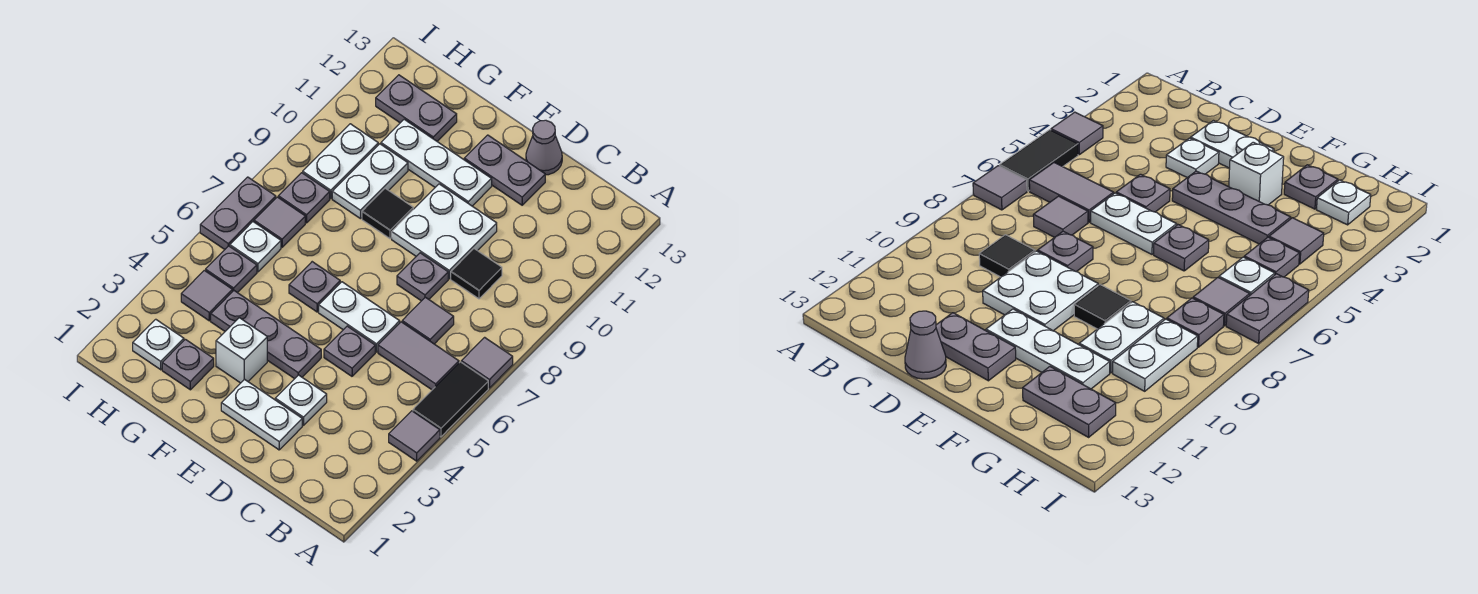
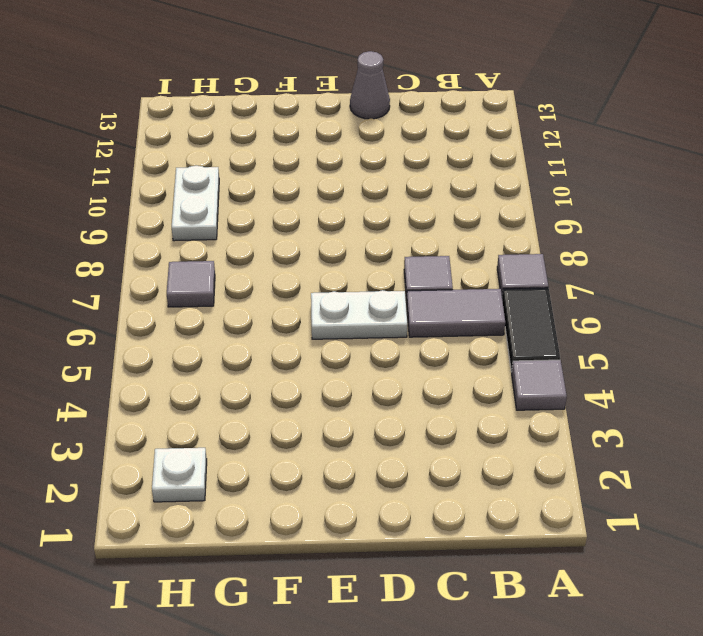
none -> black 1x1 tile [451,249,502,299]
none -> white 1x2 plate [221,379,302,450]
none -> white 1x1 plate [275,375,327,425]
none -> grey 1x1 plate [324,326,375,376]

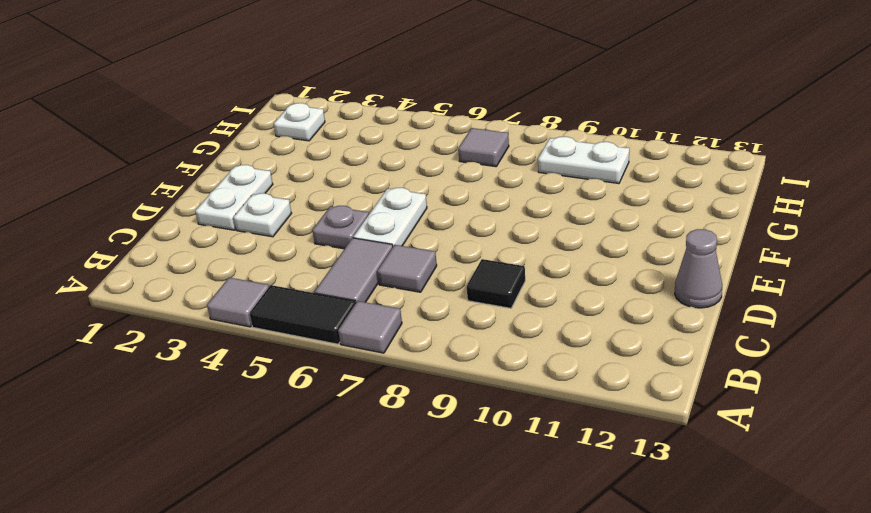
none -> grey 1x1 plate [397,253,448,301]
none -> white 2x2 plate [392,184,497,279]
none -> grey 1x2 plate [464,135,545,205]
none -> grey 1x3 plate [211,291,321,379]

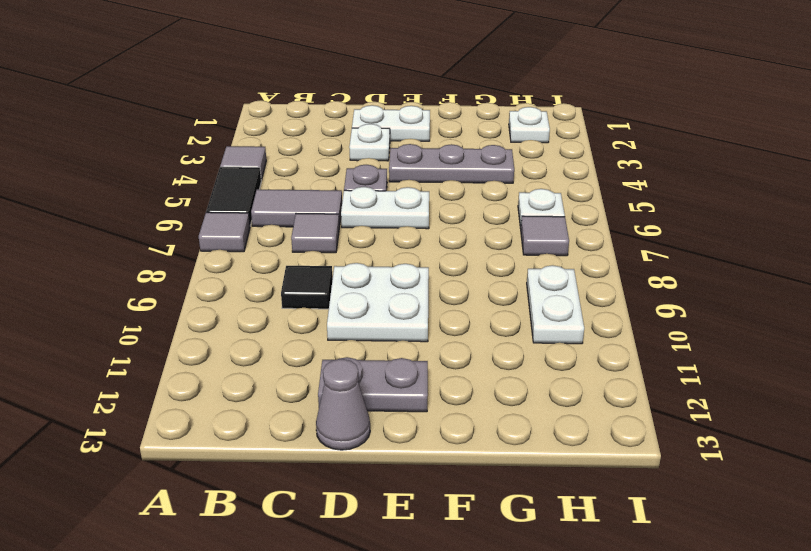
none -> grey 1x1 plate [397,253,448,301]
none -> white 1x3 plate [381,119,492,206]
none -> white 1x1 brick [216,318,267,383]
none -> grey 1x1 plate [289,262,340,312]

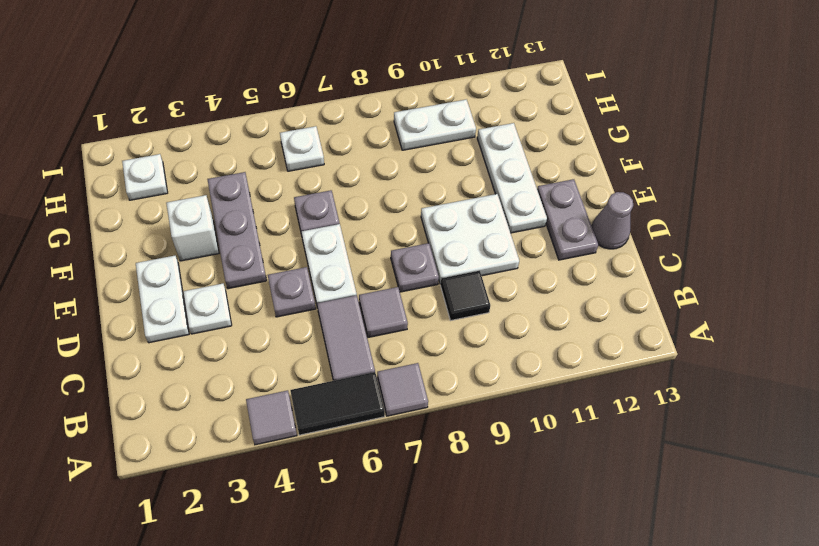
none -> black 1x1 tile [362,188,413,239]
none -> grey 1x1 plate [162,339,214,390]
none -> white 1x2 plate [332,144,408,219]
none -> grey 1x2 plate [376,75,457,141]

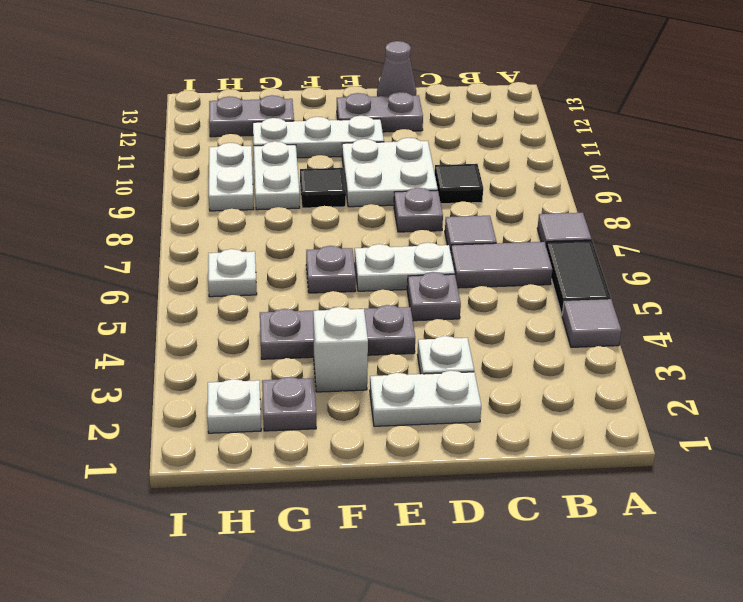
none -> grey 1x1 tile [181,270,233,321]
none -> grey 1x1 plate [206,246,257,293]
none -> grey 1x1 tile [254,197,305,247]
none -> grey 1x1 plate [278,173,330,223]

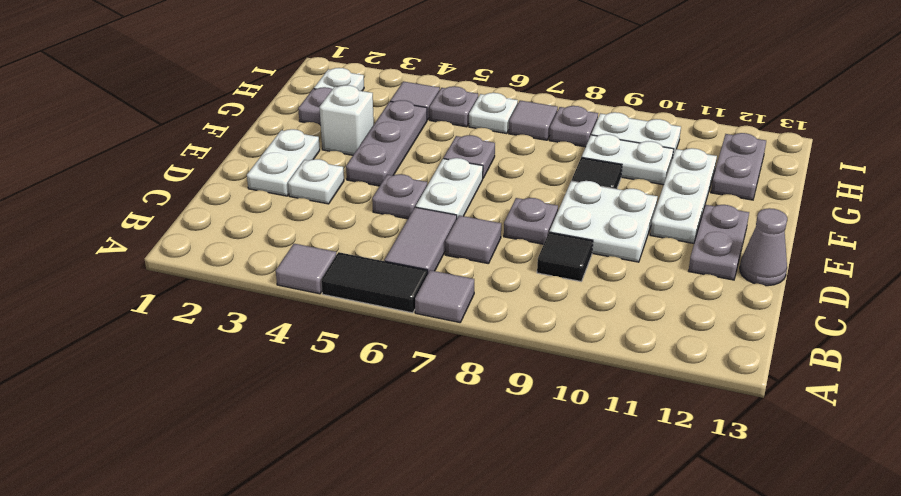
none -> grey 1x2 plate [200,177,276,249]

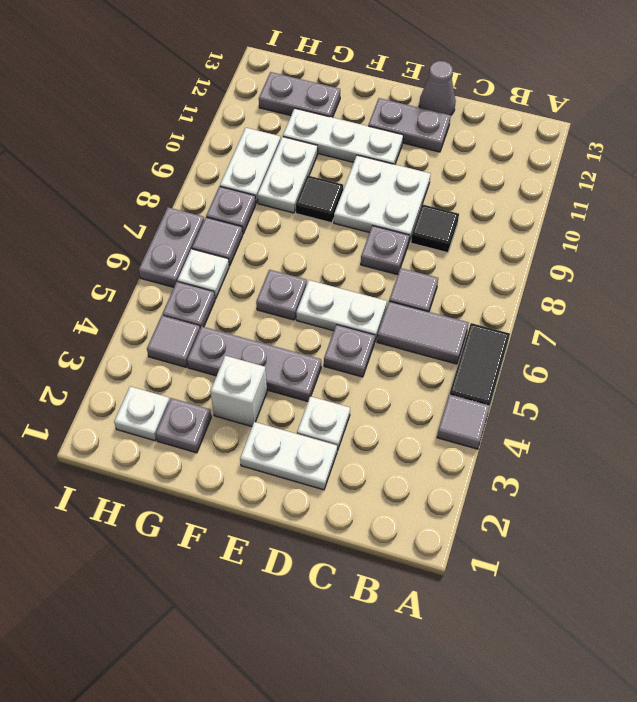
none -> grey 1x1 tile [461,337,513,388]

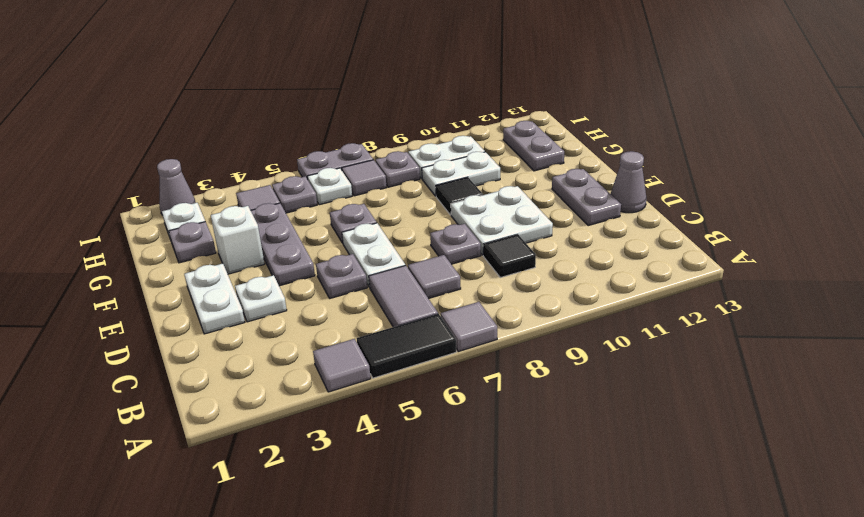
grey 1x1 cone [157,159,196,214] -> none
none -> white 1x3 plate [381,119,492,206]

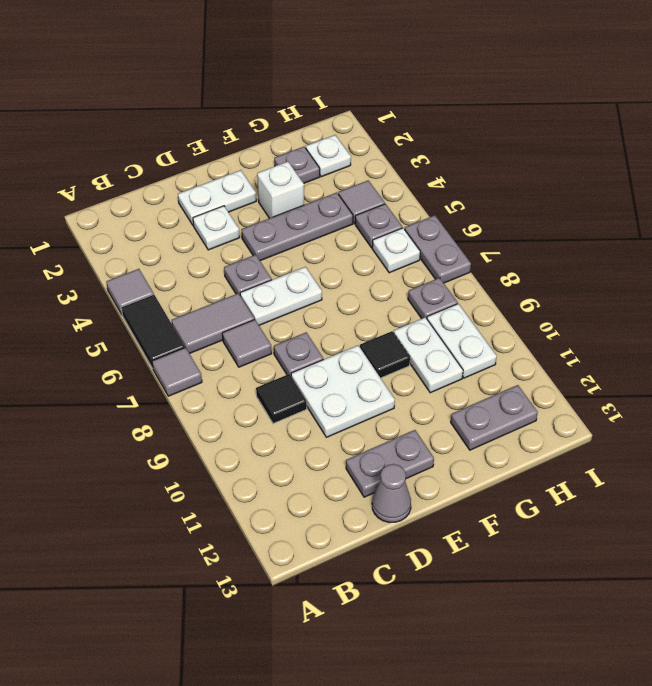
none -> white 1x3 plate [381,119,492,206]
none -> grey 1x1 plate [289,262,340,312]
none -> grey 1x1 tile [254,197,305,247]

